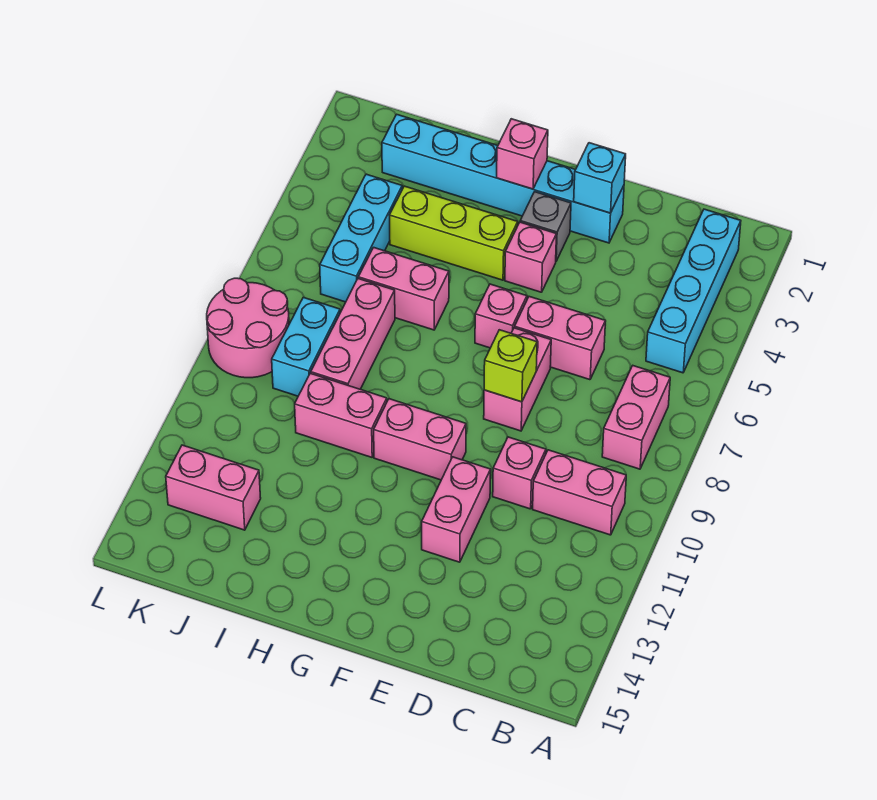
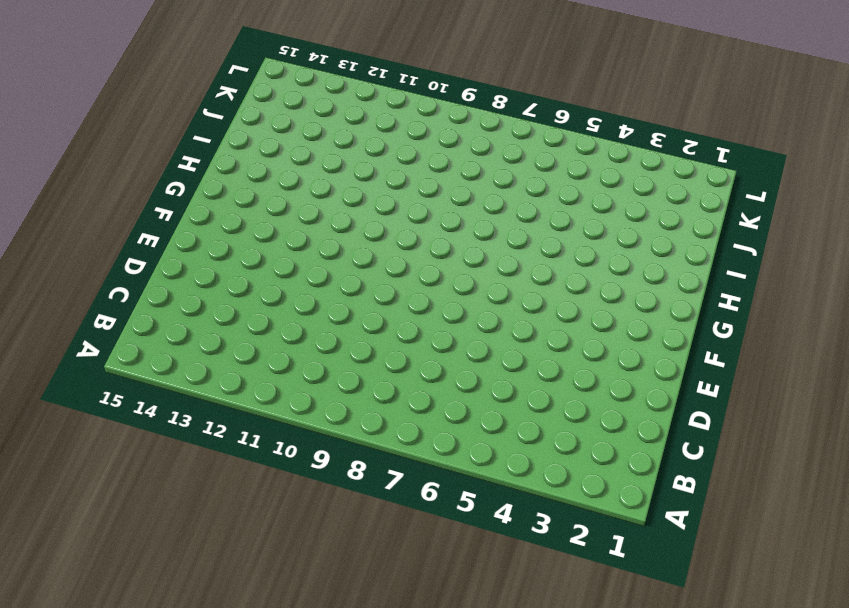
none -> cyan 1x4 brick [646,209,741,373]
none -> pink 1x2 brick [602,366,670,469]
none -> pink 1x2 brick [533,450,626,535]

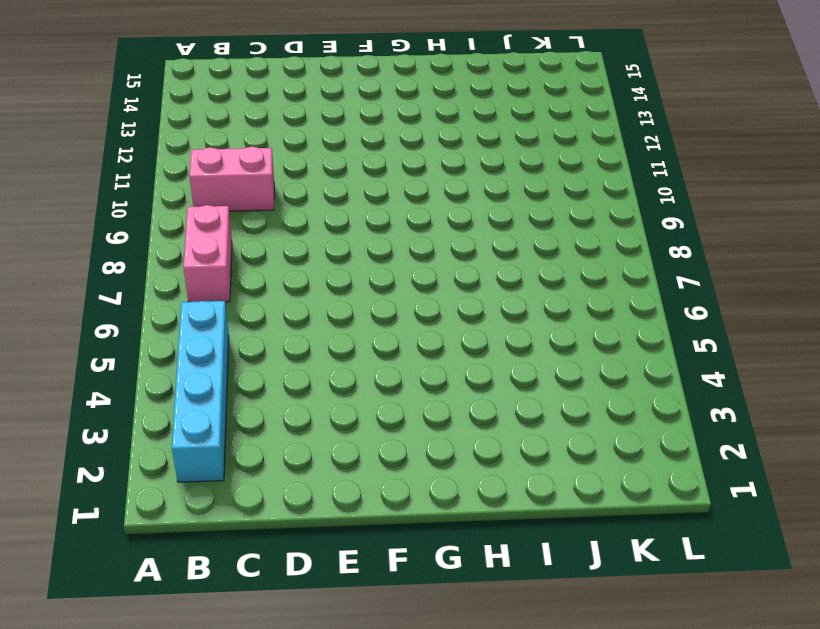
none -> pink 1x2 brick [515,297,606,380]
none -> pink 1x1 brick [493,437,546,509]
none -> cyan 1x6 brick [382,114,624,243]

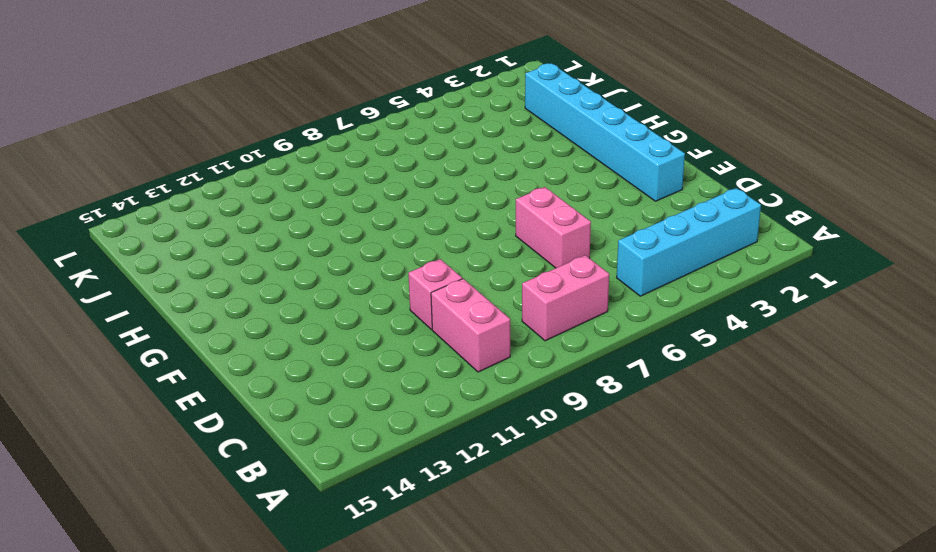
none -> pink 1x2 brick [484,328,551,431]
none -> pink 1x2 brick [422,457,491,562]
none -> grey 1x1 brick [520,192,571,261]

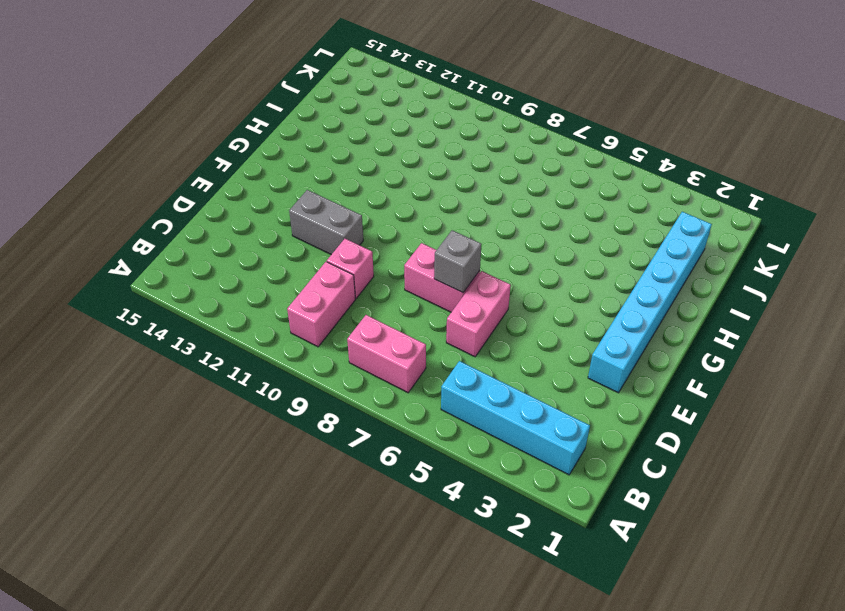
grey 1x1 brick [434,230,481,293] -> grey 1x1 brick moved to [520,192,571,261]
grey 1x2 brick [289,190,363,255] -> pink 1x2 brick [422,457,491,562]
none -> pink 1x1 brick [505,222,557,292]
none -> pink 1x1 brick [475,284,527,348]
none -> pink 1x2 brick [374,399,466,480]

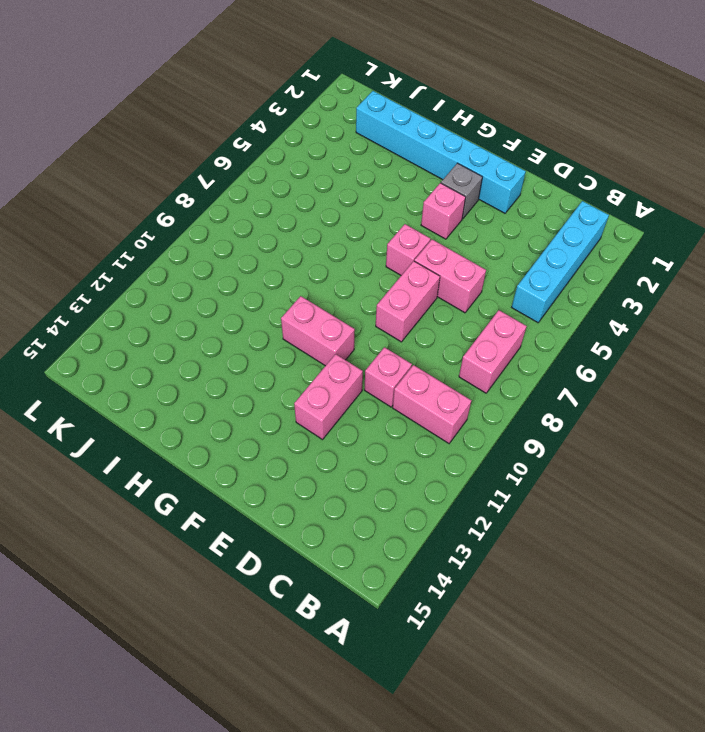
none -> lime 1x3 brick [389,186,518,280]
none -> pink 1x2 brick [358,248,449,330]
none -> pink 1x2 brick [295,373,387,457]

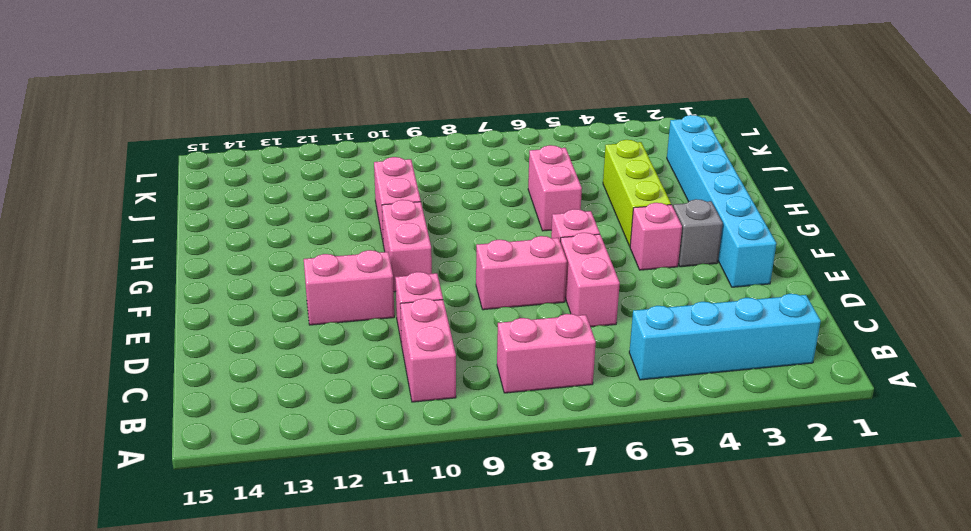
none -> pink 1x3 brick [311,279,395,389]
none -> cyan 1x3 brick [320,174,402,302]
none -> cyan 1x2 brick [272,297,340,396]

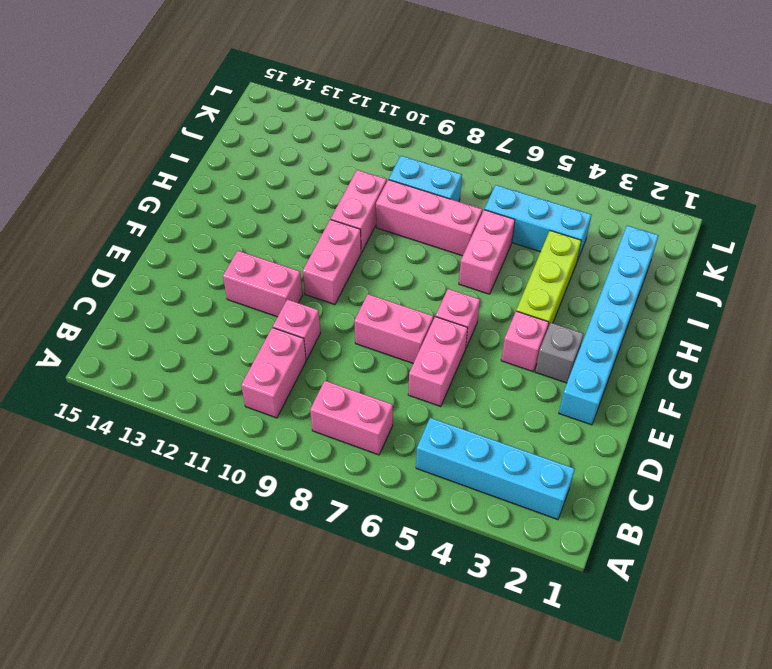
none -> pink 1x2 brick [166,445,261,530]
none -> pink 2x2 round brick [207,278,289,378]
none -> cyan 1x1 brick [574,143,626,213]

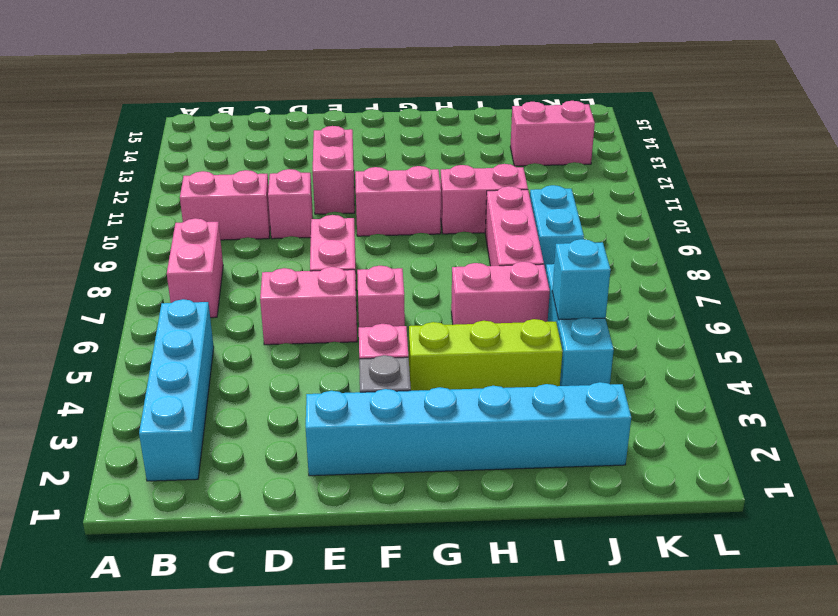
cyan 1x1 brick [552,239,611,320] -> cyan 1x1 brick moved to [574,143,626,213]
none -> pink 2x2 round brick [207,278,289,378]
none -> lime 1x1 brick [484,330,537,402]
none -> pink 1x1 brick [497,119,548,189]

